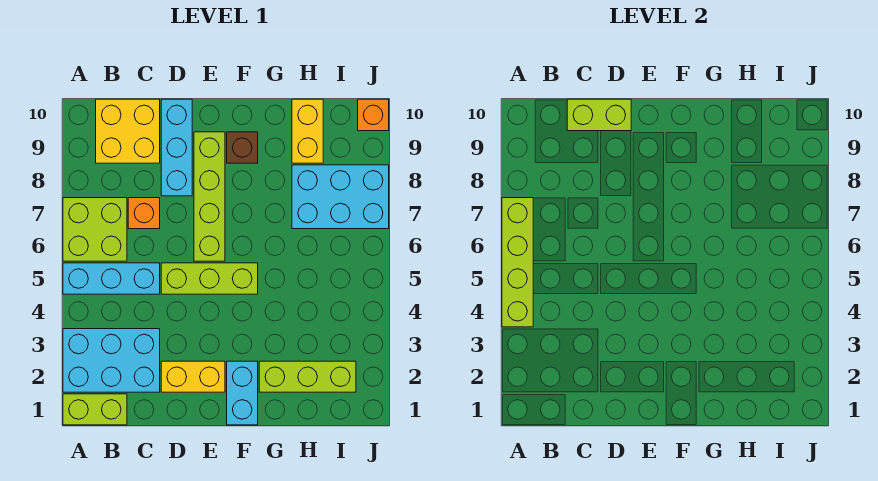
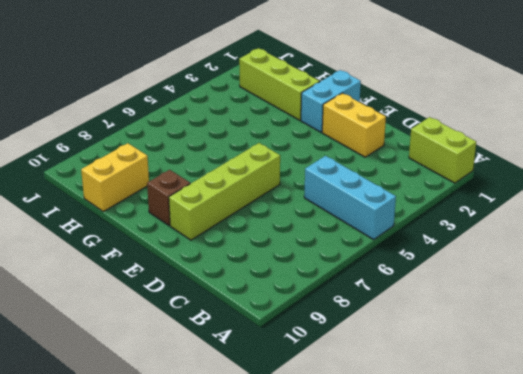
none -> cyan 2x3 brick [63,329,160,392]
none -> lime 2x2 brick [63,198,127,261]
none -> yellow 2x2 brick [96,99,160,163]

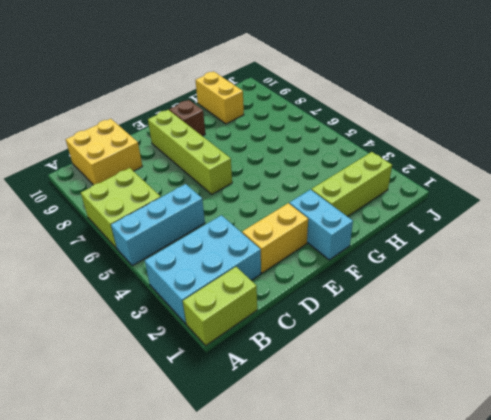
none -> orange 1x1 brick [128,198,160,229]
none -> lime 1x3 brick [161,263,258,294]
none -> cyan 1x3 brick [161,99,192,196]

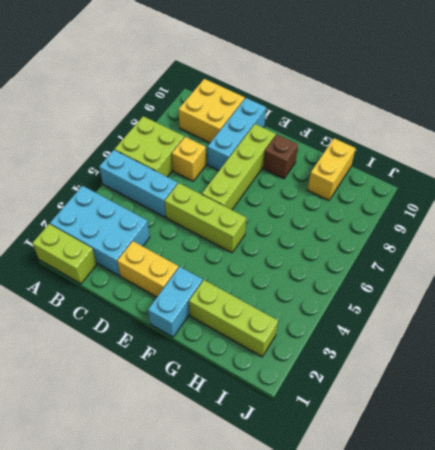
yellow 1x1 brick [172,137,206,181] -> orange 1x1 brick [128,198,160,229]
none -> cyan 2x3 brick [292,165,389,229]
none -> orange 1x1 brick [358,99,389,131]
none -> lime 1x4 brick [502,198,533,327]

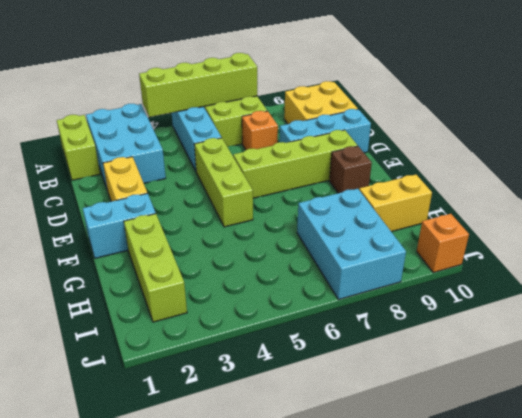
none -> lime 1x2 brick [567,99,631,131]

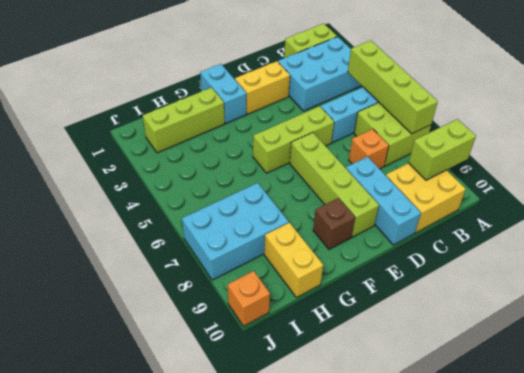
lime 1x2 brick [409,119,476,180] -> lime 1x2 brick moved to [567,99,631,131]

